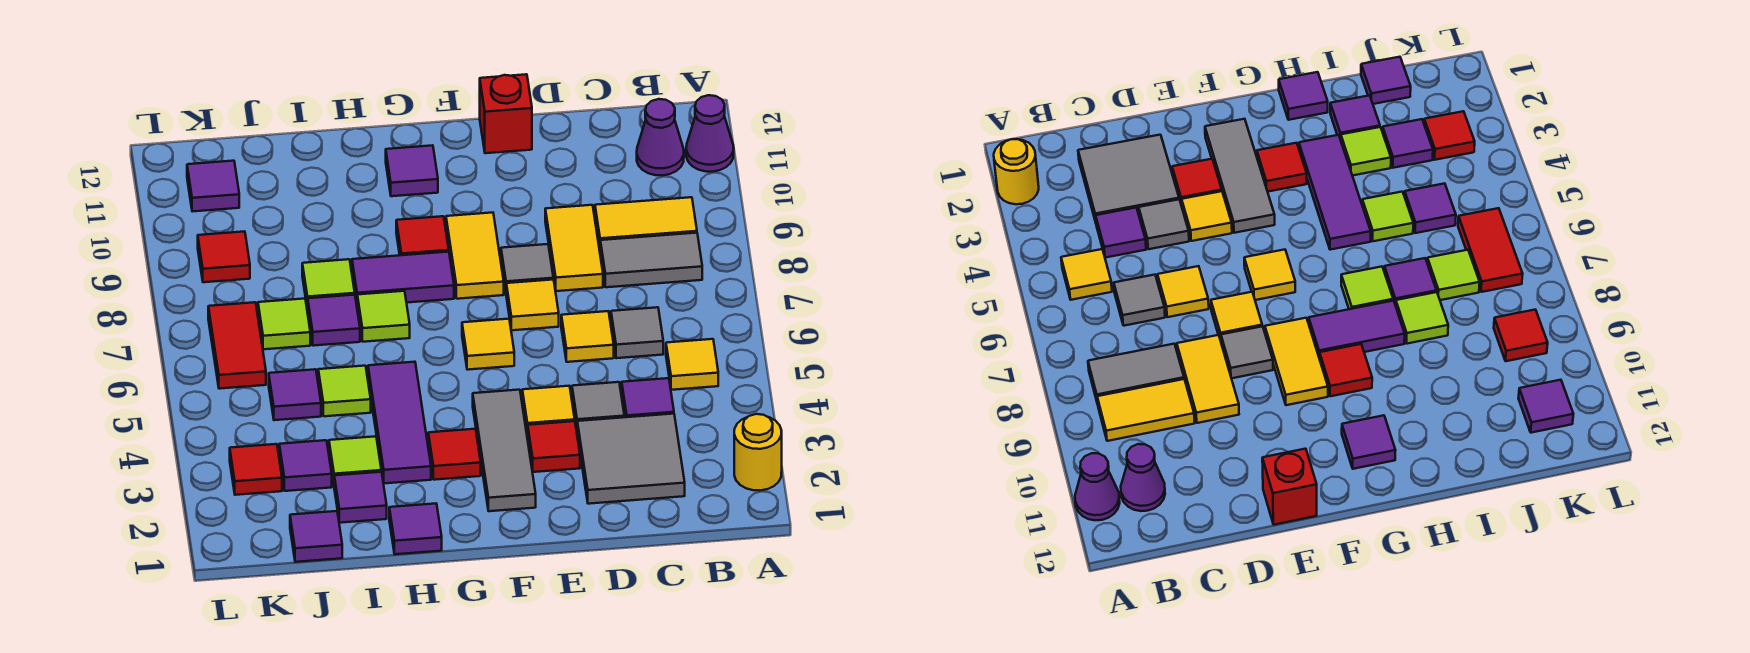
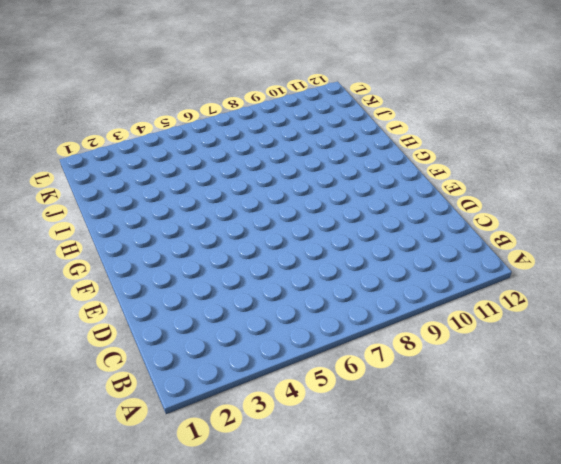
none -> yellow 1x1 round brick [734,414,782,490]
none -> purple 1x1 cone [686,95,734,172]
none -> yellow 1x1 tile [666,339,718,390]
none -> grey 1x2 tile [600,233,702,287]

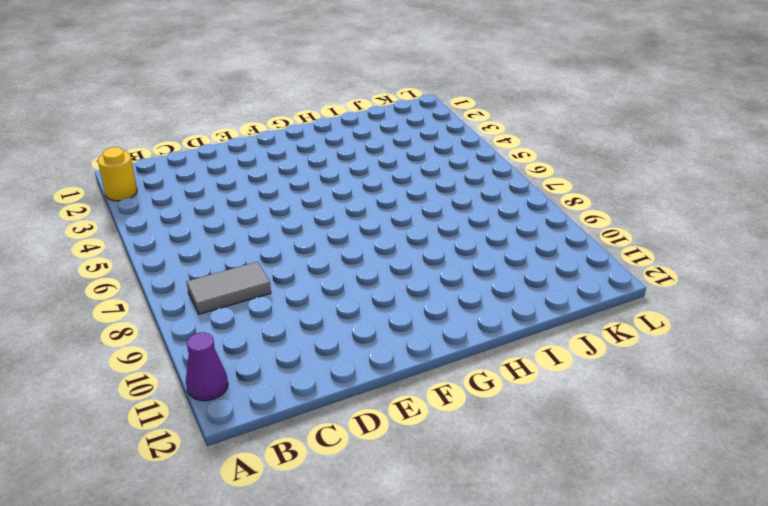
none -> yellow 1x1 tile [666,339,718,390]
none -> yellow 1x2 tile [595,197,697,248]
none -> purple 1x1 cone [637,99,684,176]
none -> grey 2x2 tile [577,414,685,504]

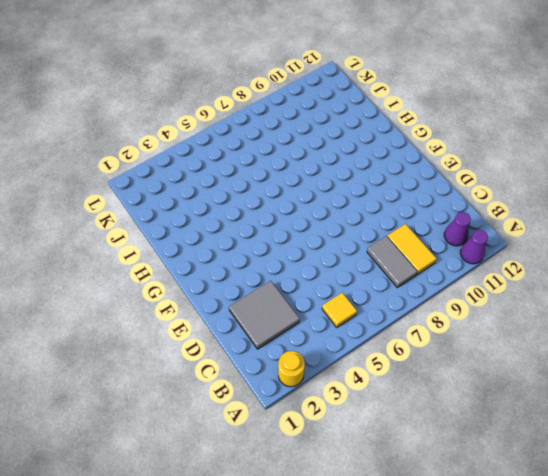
none -> purple 1x1 tile [622,378,674,417]
none -> grey 1x1 tile [611,307,663,358]
none -> grey 1x1 tile [572,382,624,429]
none -> yellow 1x1 tile [561,311,614,362]

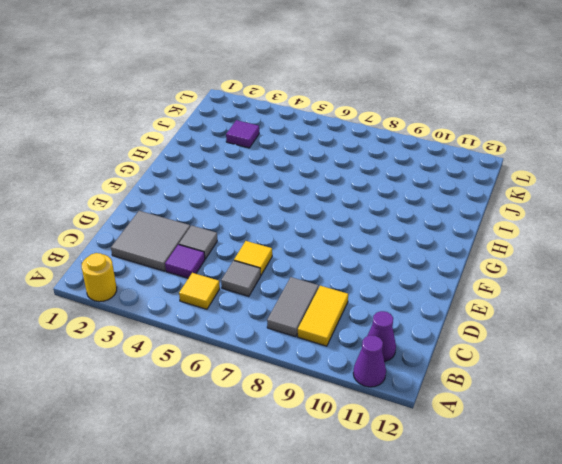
none -> yellow 1x2 tile [545,205,603,291]
none -> red 1x1 tile [528,421,580,472]
none -> yellow 1x1 tile [522,386,575,436]
none -> yellow 1x1 tile [506,280,559,330]

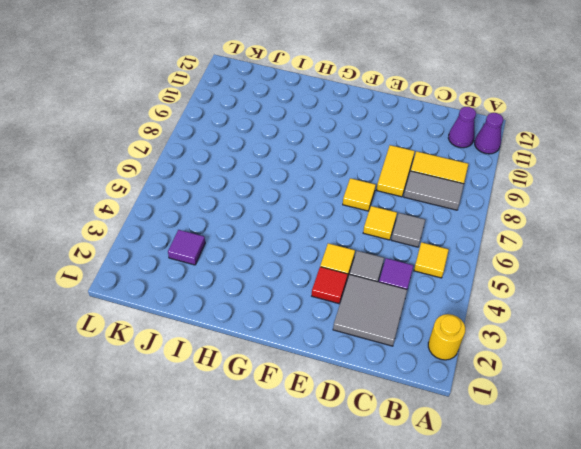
none -> grey 1x1 tile [501,244,553,291]
none -> red 1x1 brick [480,74,532,153]
none -> grey 1x3 tile [473,390,536,511]
none -> yellow 1x1 tile [462,319,514,370]

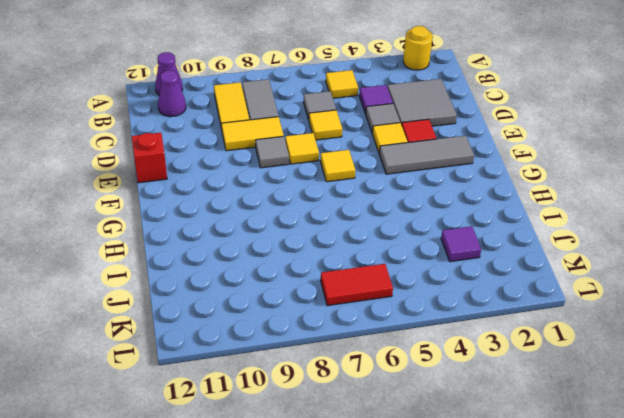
none -> yellow 1x2 tile [446,213,504,299]
none -> red 1x1 tile [428,429,481,480]
none -> purple 1x2 tile [352,252,454,303]
none -> red 1x1 tile [396,216,449,255]

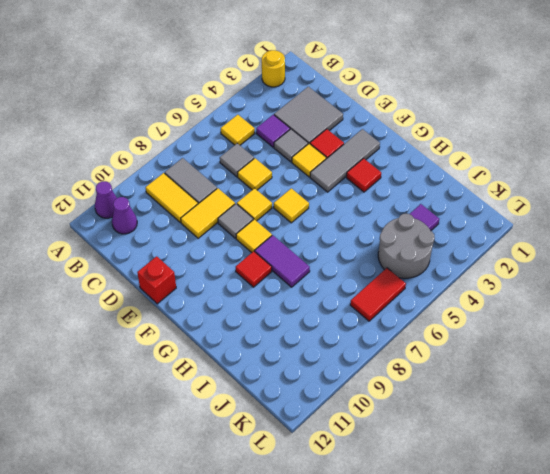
yellow 1x1 tile [236,219,272,253] -> yellow 1x2 tile [446,213,504,299]
grey 2x2 round brick [378,214,435,278] -> purple 1x1 tile [269,369,321,420]
none -> purple 1x1 tile [386,145,438,196]
none -> purple 1x1 tile [389,504,442,554]
none -> purple 1x3 tile [368,362,431,483]
none -> lime 1x1 tile [357,291,410,342]

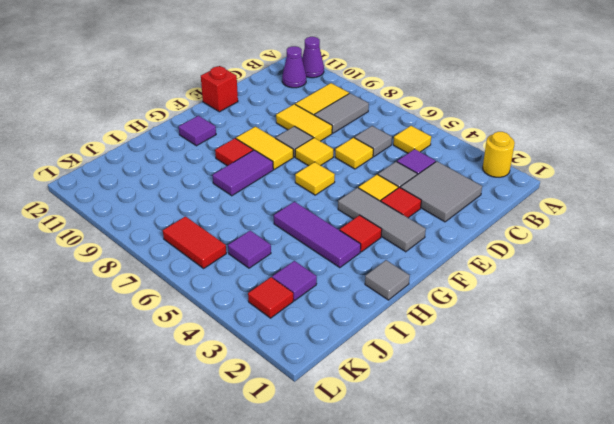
grey 1x1 tile [365,260,410,300] -> purple 1x1 tile [389,504,442,554]
none -> lime 1x1 tile [357,291,410,342]
none -> purple 1x1 tile [334,472,387,523]
none -> lime 1x1 tile [329,436,381,483]
none -> lime 1x1 tile [318,366,371,416]

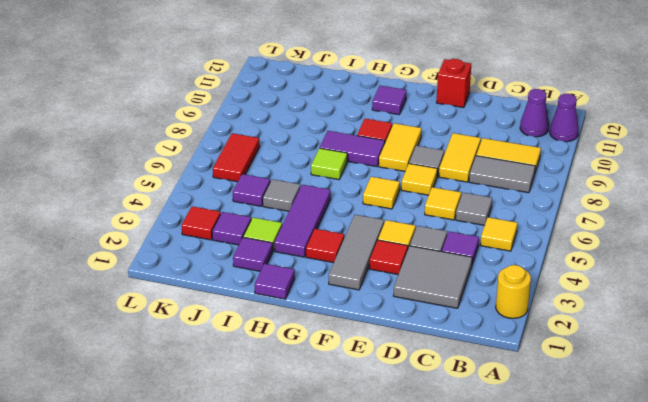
grey 1x1 tile [263,179,300,211] -> lime 1x1 tile [318,366,371,416]
none -> purple 1x1 tile [308,295,360,346]
none -> lime 1x1 tile [302,259,355,310]
none -> purple 1x1 tile [290,511,342,562]
none -> lime 1x1 tile [258,299,310,349]

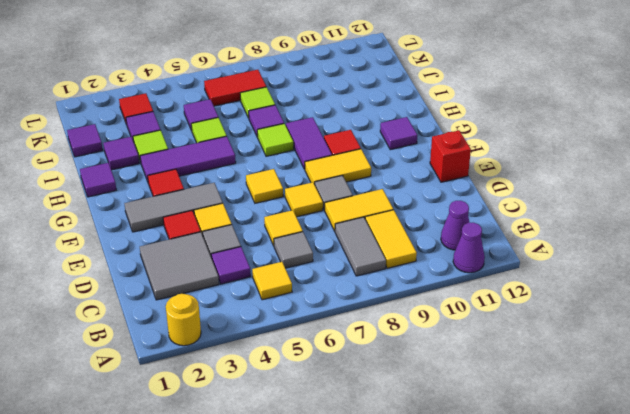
none -> lime 1x1 tile [302,259,355,310]
none -> red 1x1 tile [198,231,250,282]
none -> purple 1x1 tile [187,161,239,212]

